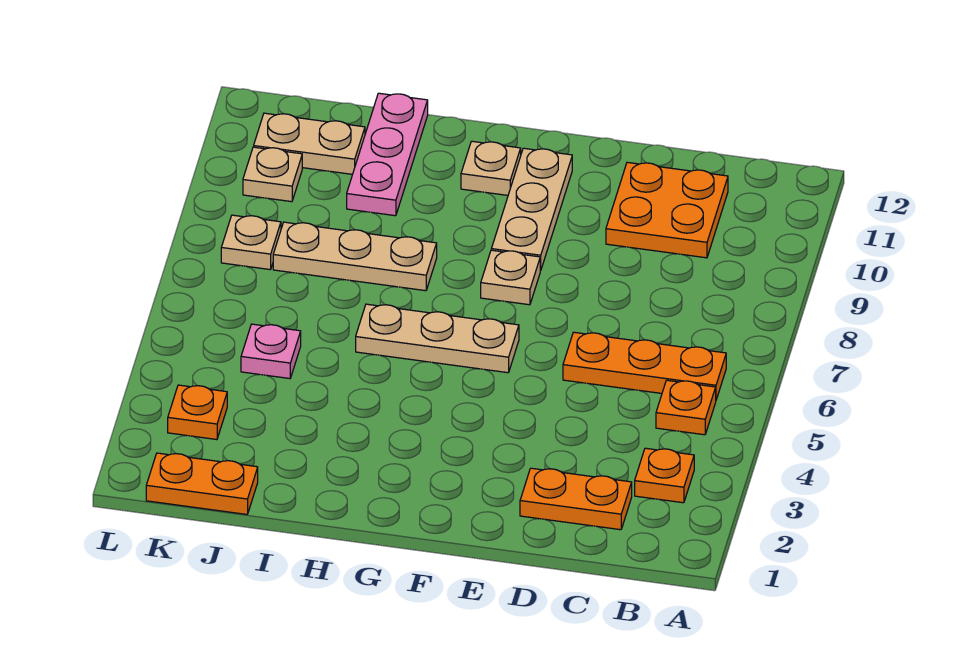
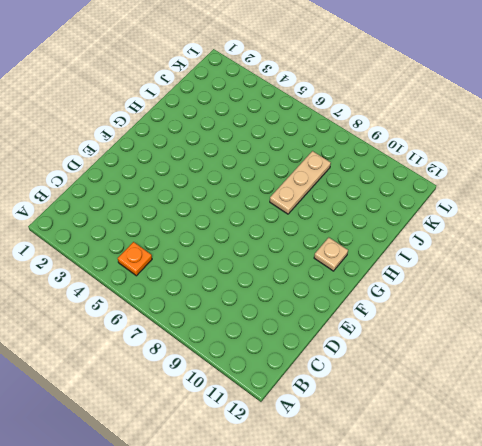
none -> orange 1x1 plate [635,448,694,503]
none -> orange 1x3 plate [563,332,726,400]
none -> orange 1x2 plate [520,468,632,530]

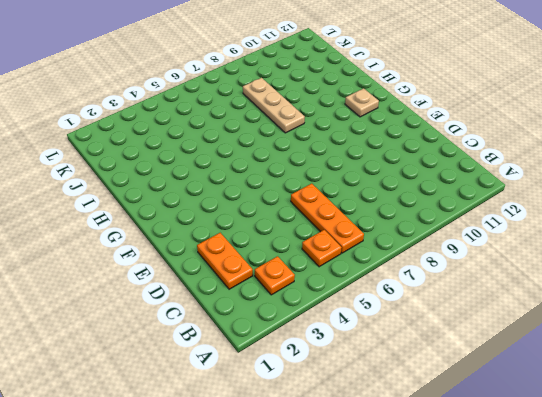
none -> orange 2x2 plate [606,162,728,258]
none -> tan 1x3 plate [356,304,519,373]
none -> tan 1x1 plate [481,250,541,305]

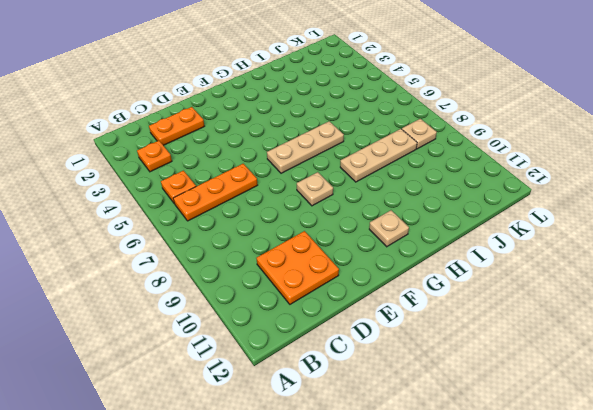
none -> tan 1x3 plate [491,148,572,270]
none -> pink 1x3 plate [347,93,428,216]
none -> orange 1x2 plate [146,453,258,514]

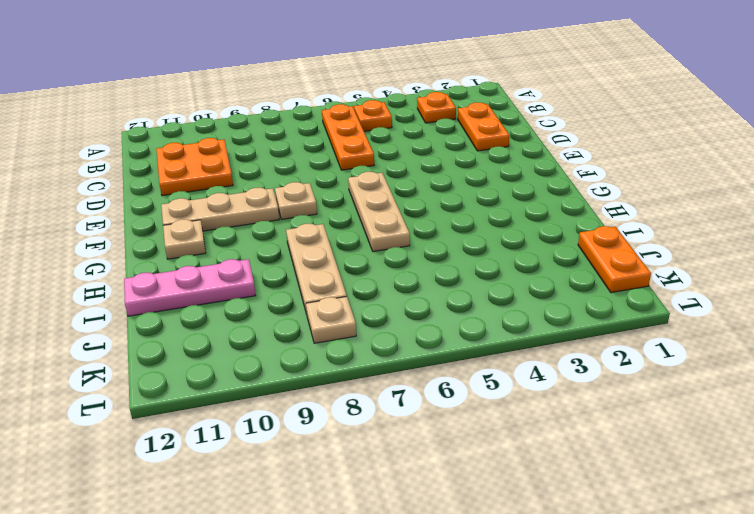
none -> pink 1x1 plate [241,324,301,379]
none -> tan 1x2 plate [254,113,365,174]
none -> orange 1x1 plate [168,385,227,440]

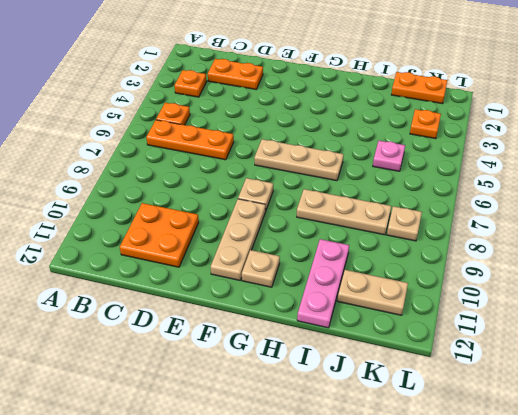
none -> tan 1x1 plate [243,147,302,202]

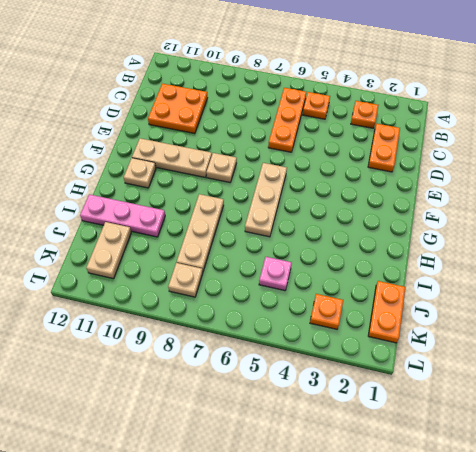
none -> tan 1x1 plate [243,147,302,202]

